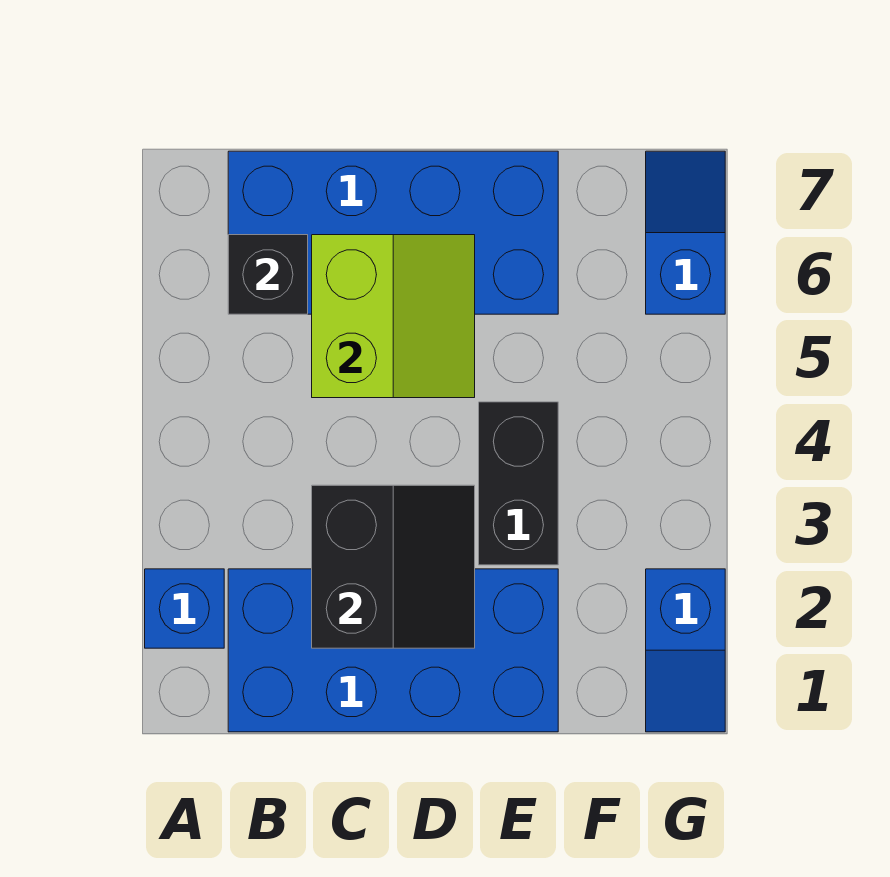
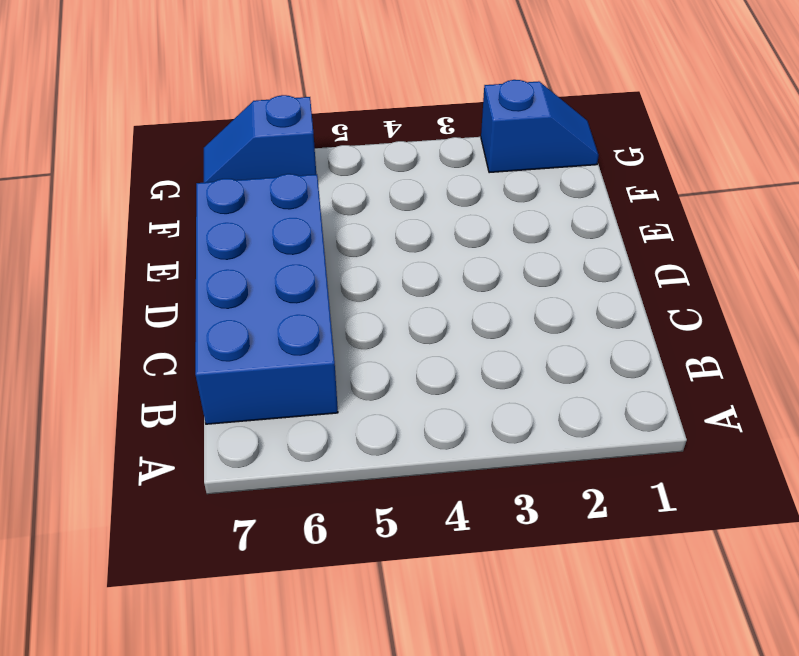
none -> blue 1x1 brick [145,569,224,648]
none -> blue 2x4 brick [228,569,558,732]

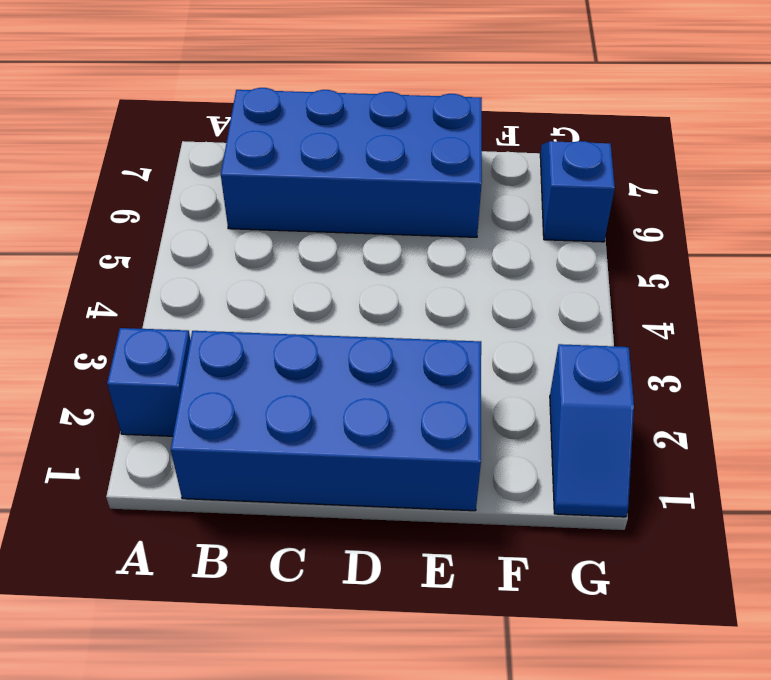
none -> black 1x2 brick [479,402,558,565]
none -> black 1x1 brick [228,235,308,314]

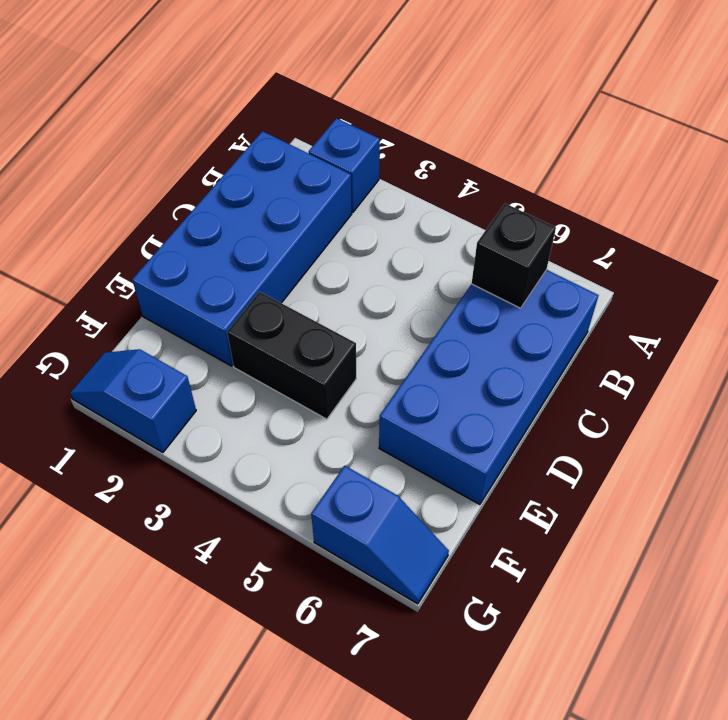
none -> black 2x2 slope [312,485,475,648]
none -> lime 2x2 slope [312,235,475,398]

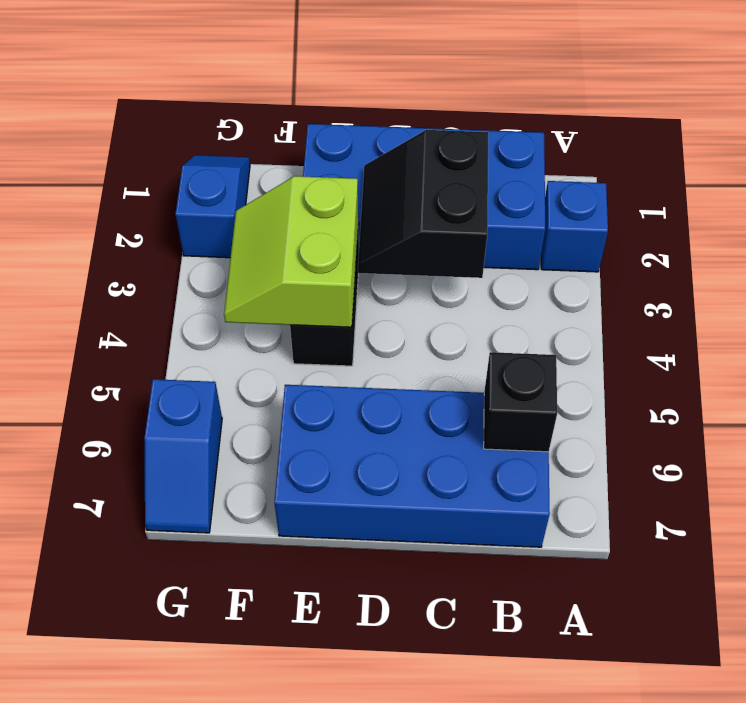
lime 2x2 slope [224,176,358,327] -> lime 2x2 slope moved to [312,235,475,398]

